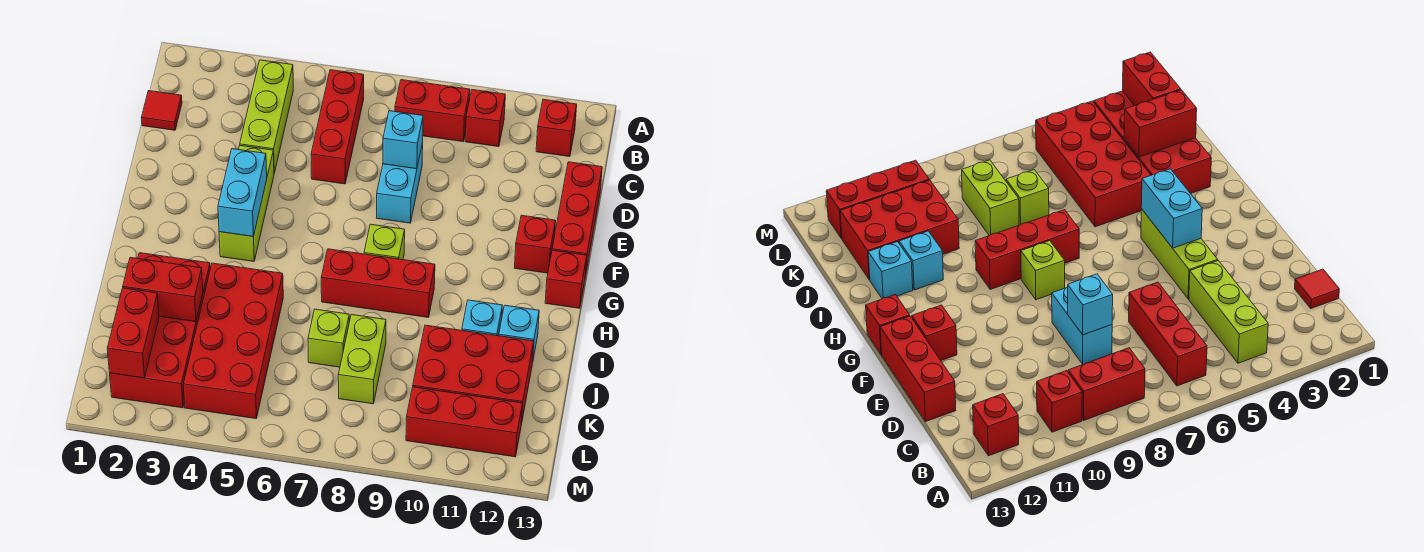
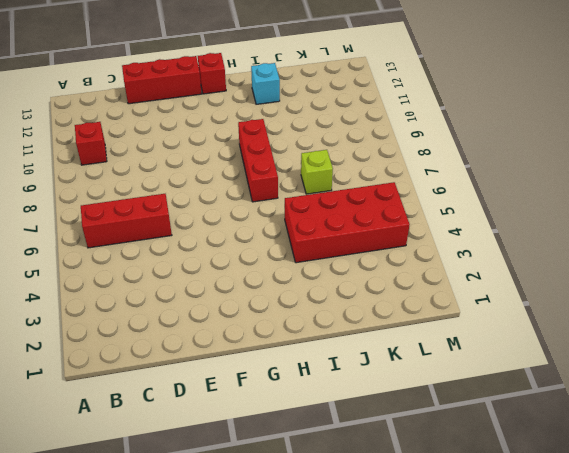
none -> lime 1x3 brick [240,60,293,173]
none -> red 1x2 brick [395,80,470,142]
none -> red 1x1 brick [536,99,577,157]

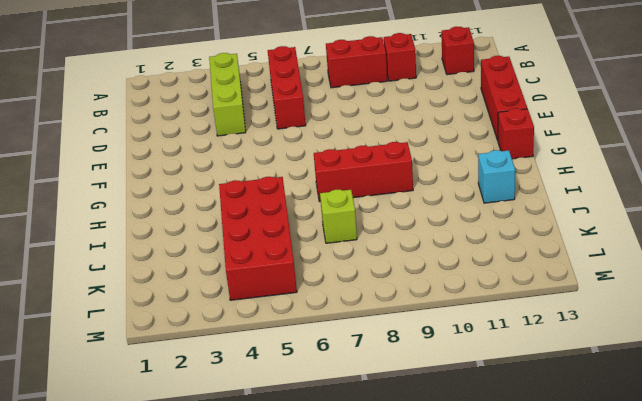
none -> red 1x1 tile [141,91,182,130]
none -> cyan 1x2 brick [377,143,423,223]
none -> lime 1x3 brick [219,145,274,261]

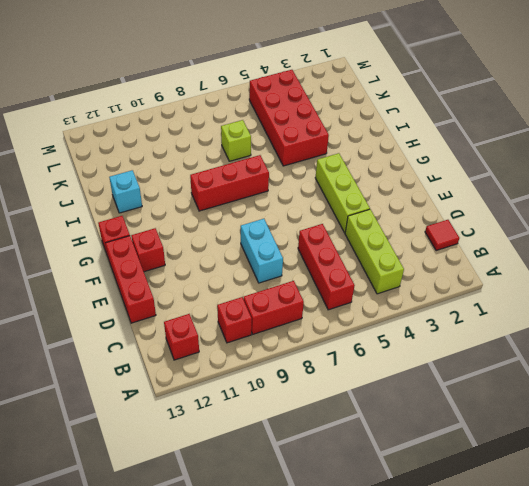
none -> lime 1x1 brick [364,224,405,260]
none -> red 2x4 brick [110,253,210,408]
none -> cyan 1x1 brick [462,300,502,336]

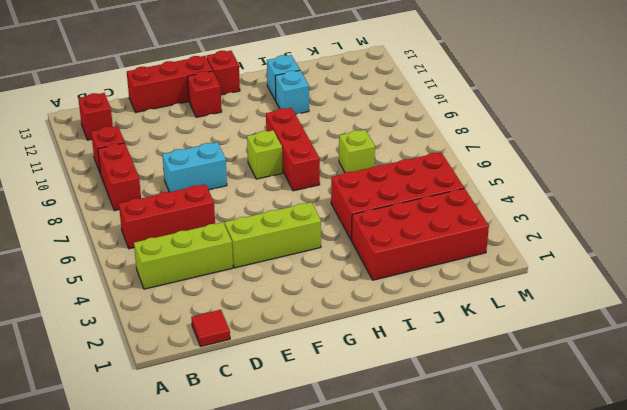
none -> lime 1x2 brick [338,315,386,404]
none -> red 2x3 brick [413,325,534,425]
none -> red 1x3 brick [406,387,523,457]

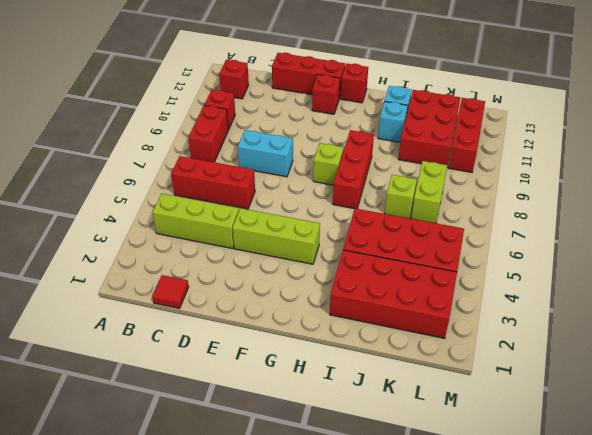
lime 1x2 brick [411,161,447,223] -> lime 1x2 brick turned to [338,315,386,404]
none -> cyan 1x1 brick [383,111,423,169]
none -> cyan 1x2 brick [218,149,267,237]
none -> red 1x2 brick [123,257,203,322]

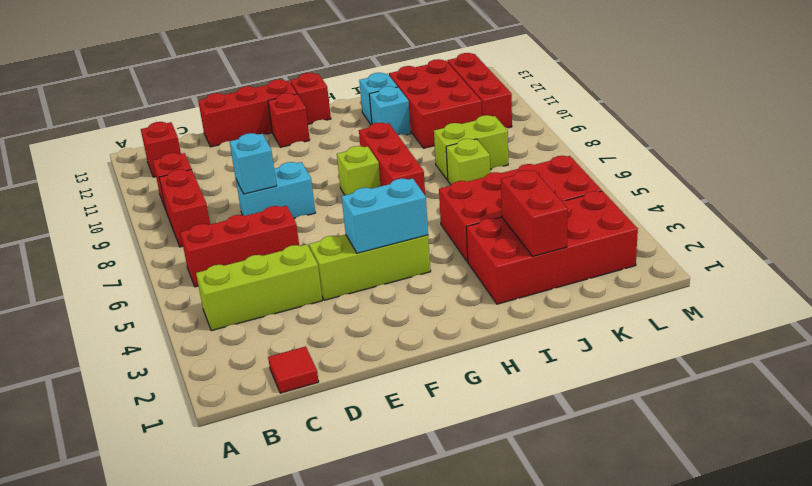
none -> red 1x2 brick [107,288,159,378]

